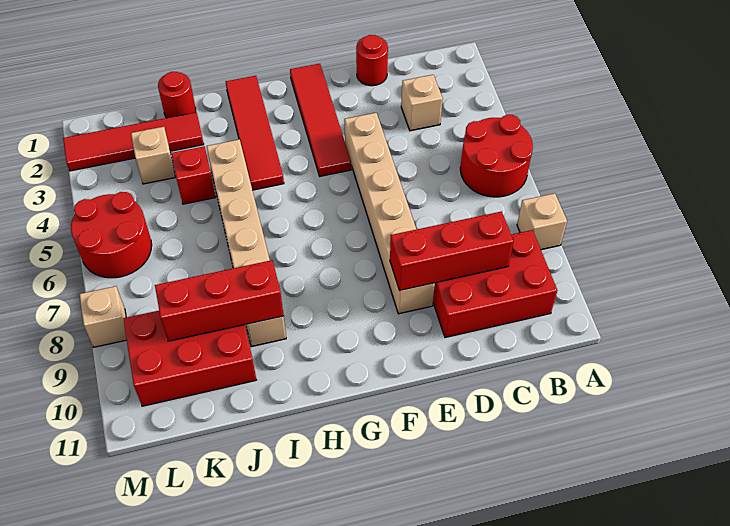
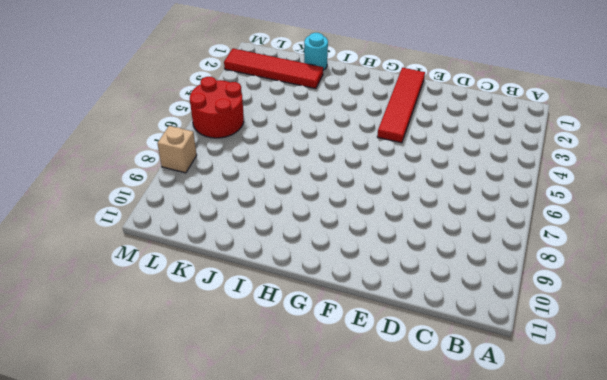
cyan 1x1 round brick [304,33,328,70] -> red 1x1 round brick [158,72,196,118]
none -> red 2x2 round brick [460,115,533,197]
none -> tan 1x1 brick [517,193,567,250]
none -> red 2x3 brick [433,230,557,337]

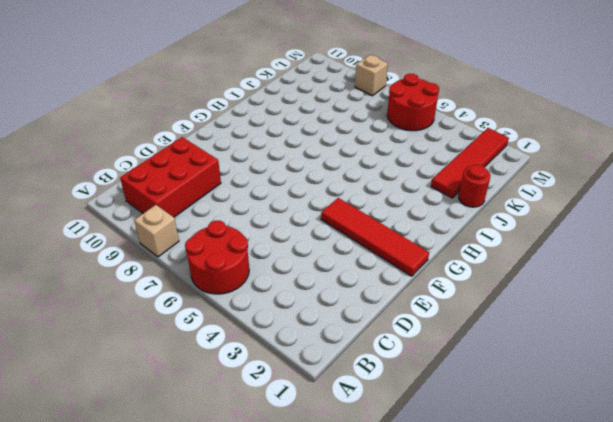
none -> tan 1x1 brick [401,75,443,131]
none -> red 1x1 round brick [356,35,388,86]
none -> tan 1x6 brick [344,113,435,314]

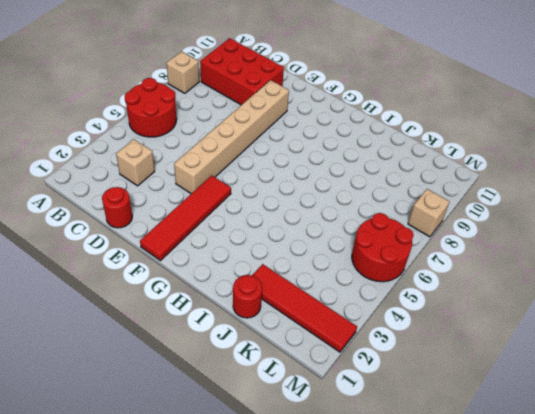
none -> red 1x4 tile [226,76,284,190]
none -> tan 1x6 brick [207,139,286,347]
none -> red 1x1 brick [171,146,215,204]

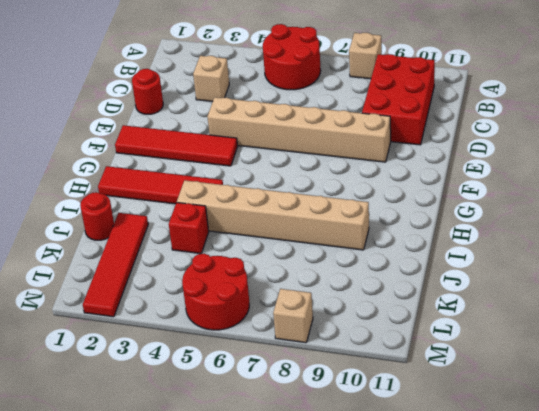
none -> red 2x3 brick [123,311,256,406]
none -> tan 1x1 brick [131,127,175,184]
none -> red 1x3 brick [390,212,514,291]

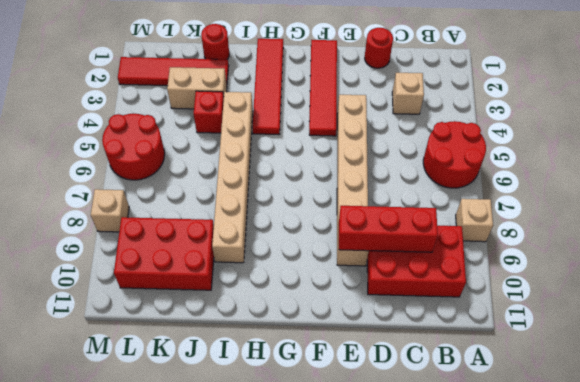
tan 1x2 brick [167,67,227,109] -> tan 1x1 brick [131,127,175,184]
none -> red 1x3 brick [155,260,284,341]

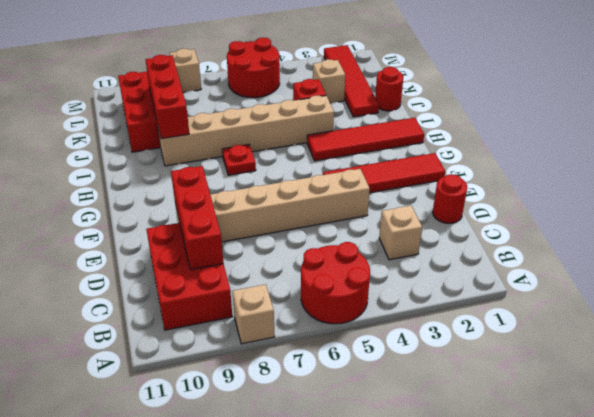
red 1x1 plate [222,145,256,175] -> none

